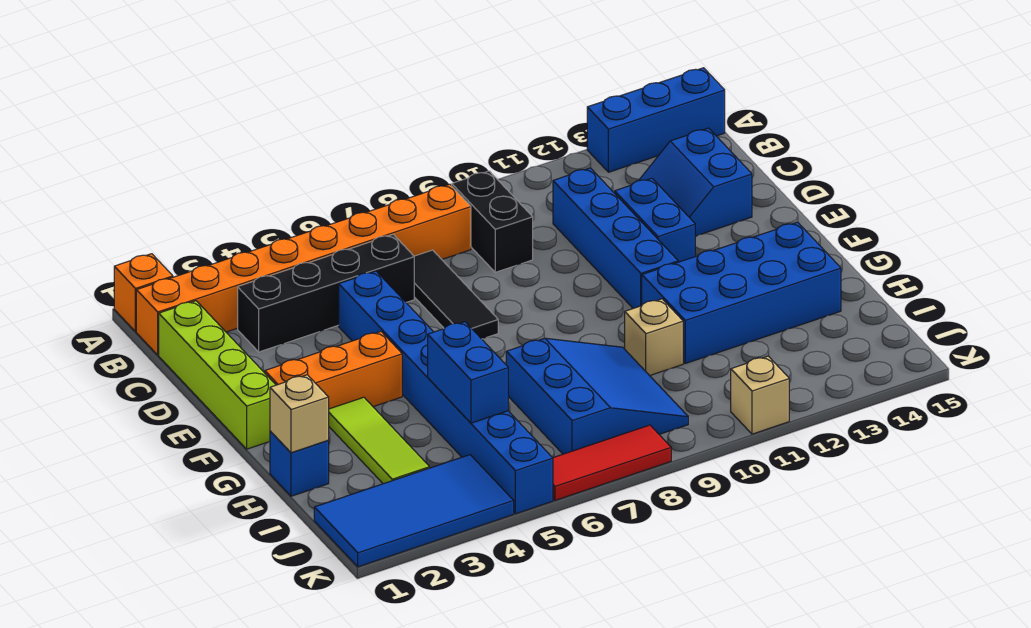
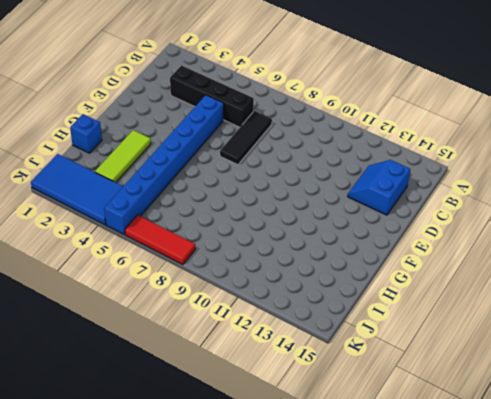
none -> orange 1x1 brick [114,254,173,332]
none -> blue 1x3 brick [587,68,725,172]
none -> orange 1x8 brick [136,184,471,355]

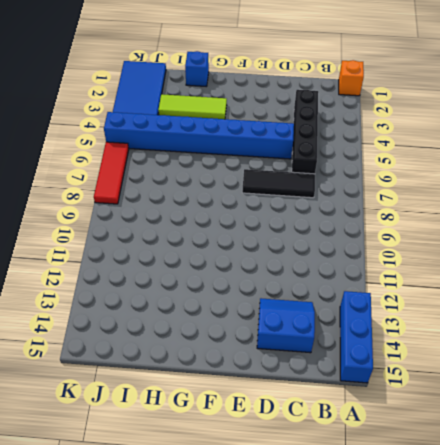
none -> orange 1x8 brick [136,184,471,355]
none -> black 1x2 brick [452,171,533,272]
none -> lime 1x4 brick [159,301,275,449]

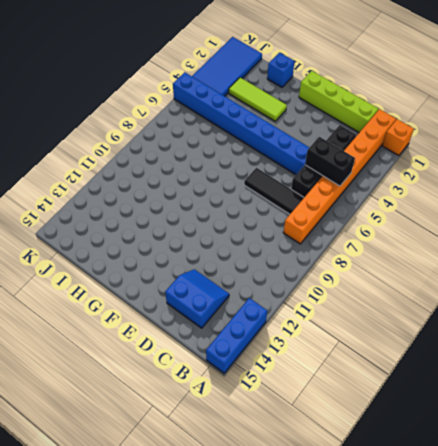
black 1x2 brick [305,137,355,186] -> black 1x2 brick moved to [452,171,533,272]
none -> blue 1x4 brick [553,168,678,308]
none -> blue 1x2 brick [615,178,695,262]
none -> orange 1x3 brick [265,332,402,409]

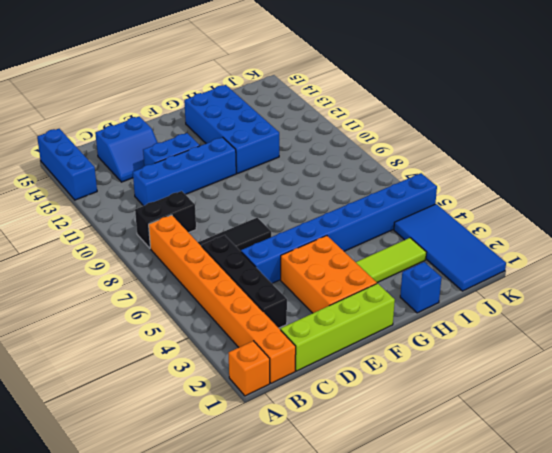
orange 2x3 brick [281,236,377,313] -> orange 1x3 brick [265,332,402,409]
none -> blue 3x3 slope [506,338,688,454]
none -> tan 1x1 brick [625,299,683,376]
none -> red 1x3 tile [553,425,671,500]

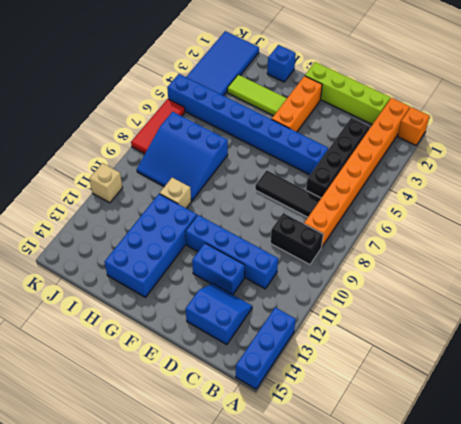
none -> tan 1x1 brick [270,375,329,453]
none -> blue 1x2 brick [428,322,508,423]

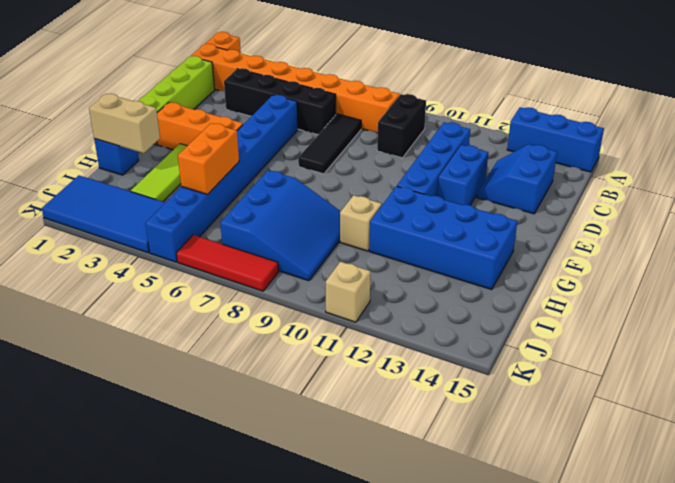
tan 1x2 brick [89,94,160,153] -> tan 1x1 brick [270,375,329,453]
orange 1x2 brick [178,123,239,194] -> blue 1x2 brick [428,322,508,423]

